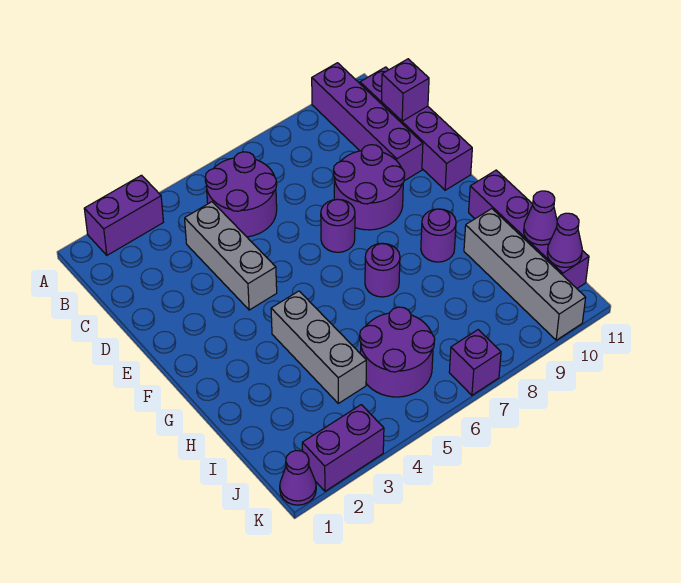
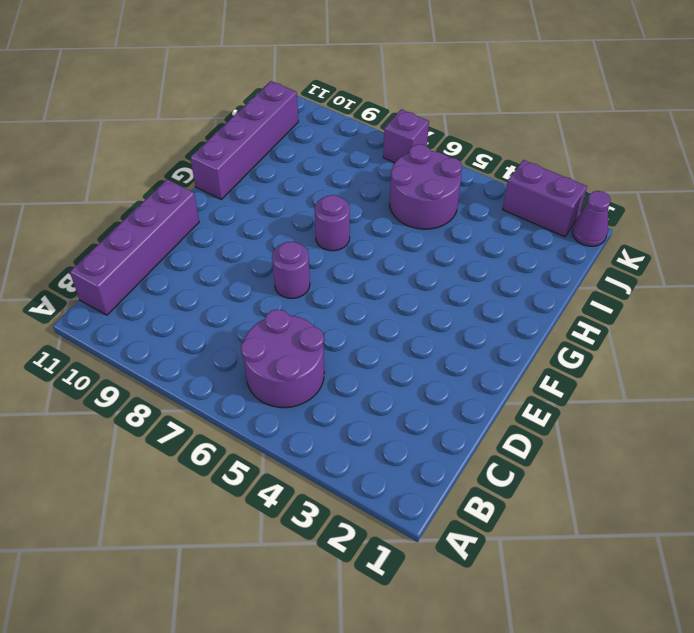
none -> purple 1x2 brick [84,175,163,255]
none -> purple 1x4 brick [312,63,423,181]
none -> grey 1x3 brick [185,202,277,310]

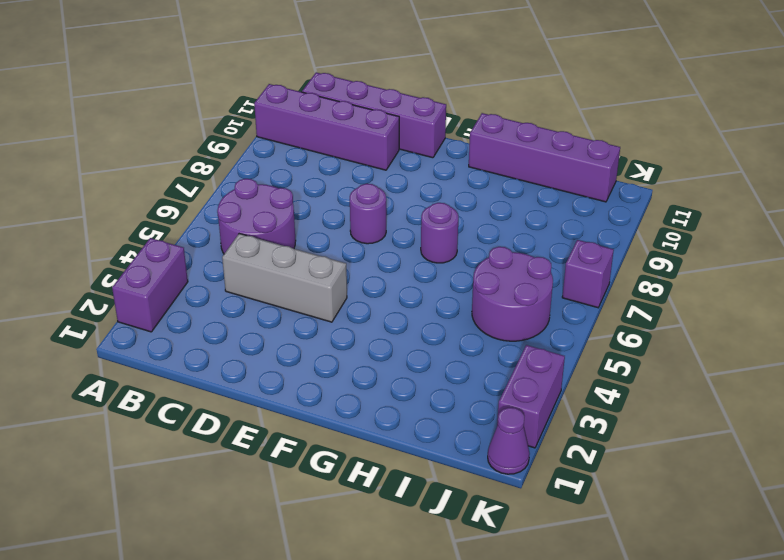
none -> purple 2x2 round brick [334,145,405,230]
none -> grey 1x3 brick [271,291,366,403]
none -> purple 1x1 round brick [421,209,456,262]

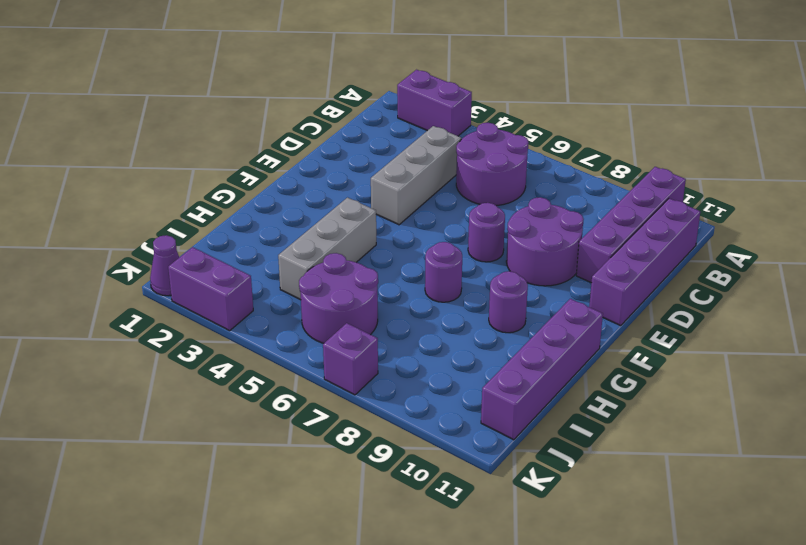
none -> grey 1x4 brick [464,209,586,340]
none -> purple 1x1 brick [382,59,429,121]
none -> purple 1x1 cone [524,191,557,245]

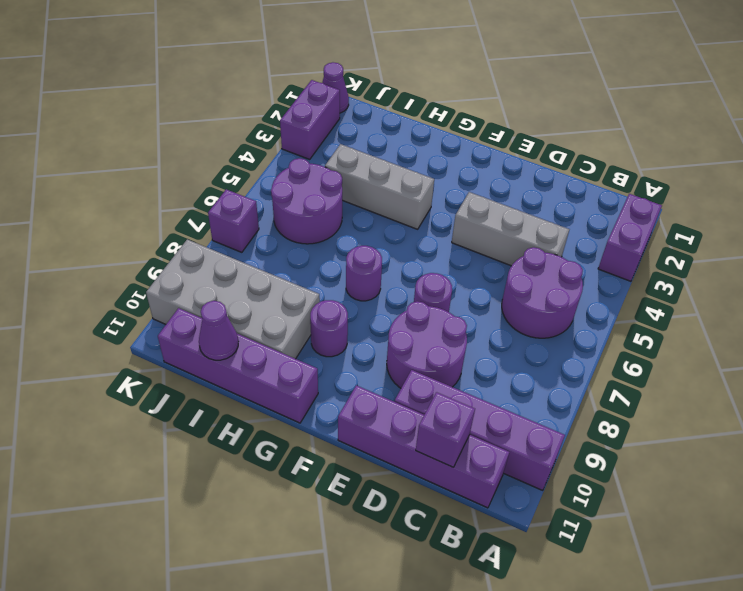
grey 2x4 brick [146,239,320,359] -> grey 1x4 brick [464,209,586,340]
none -> purple 1x1 cone [547,213,582,267]

